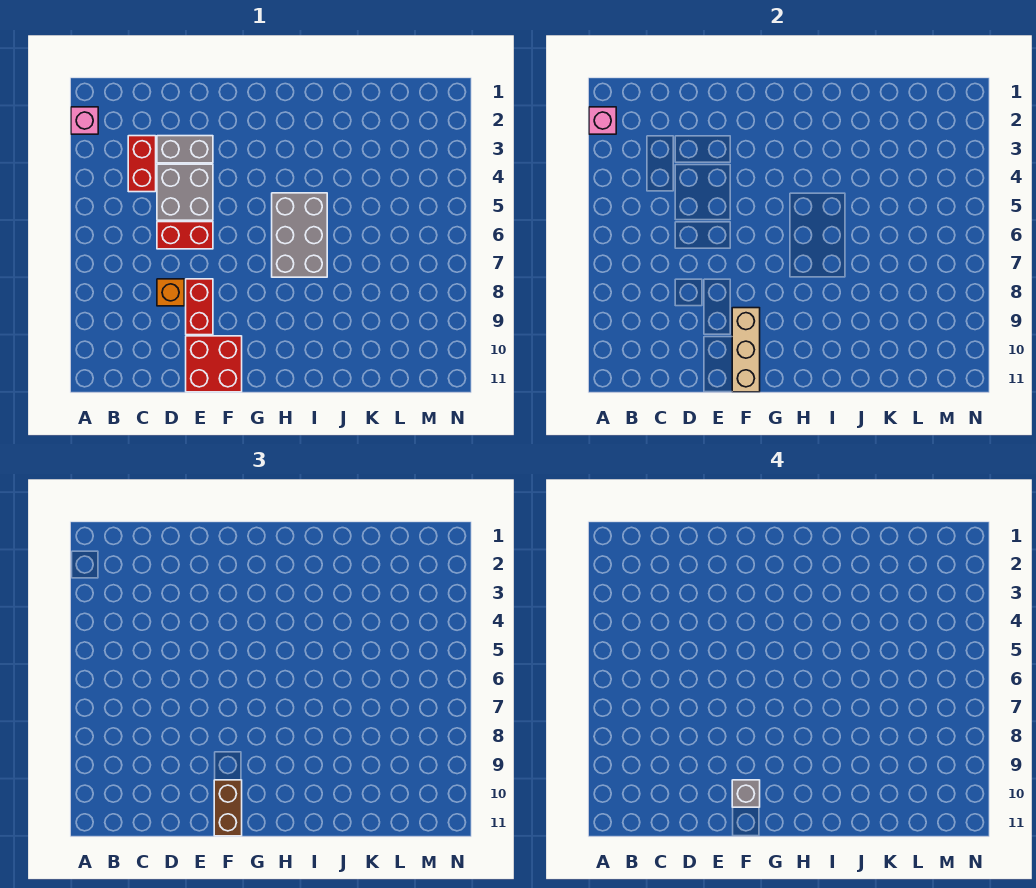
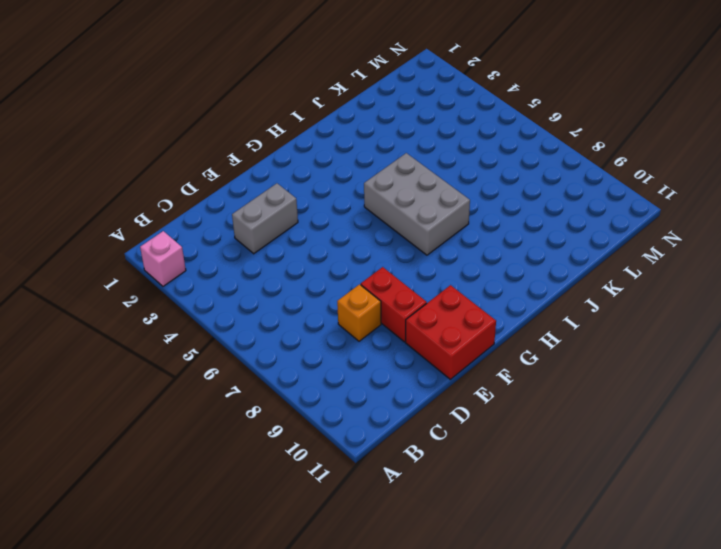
none -> red 1x2 brick [128,136,156,192]
none -> grey 2x2 brick [157,164,213,220]
none -> red 1x2 brick [157,222,213,249]

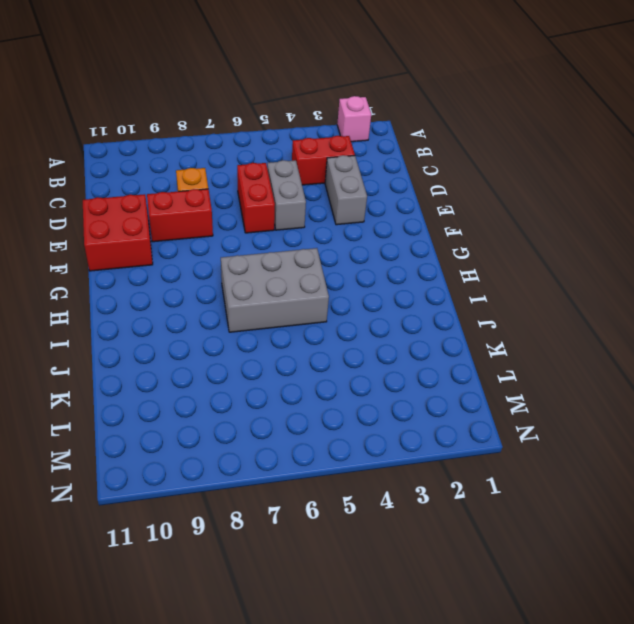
grey 1x2 brick [267,160,306,230] -> grey 2x2 brick [157,164,213,220]
none -> pink 1x1 brick [589,107,616,134]
none -> tan 1x3 brick [732,308,760,392]
none -> brown 1x2 brick [214,780,242,836]

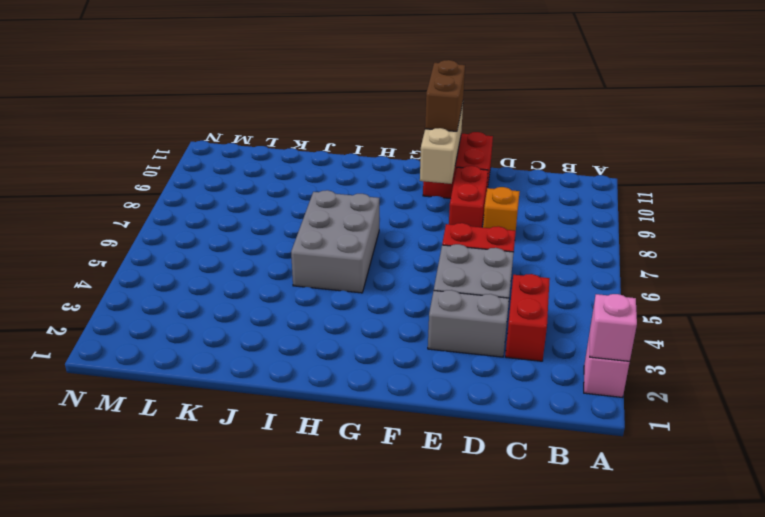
none -> grey 1x1 brick [732,780,760,807]

